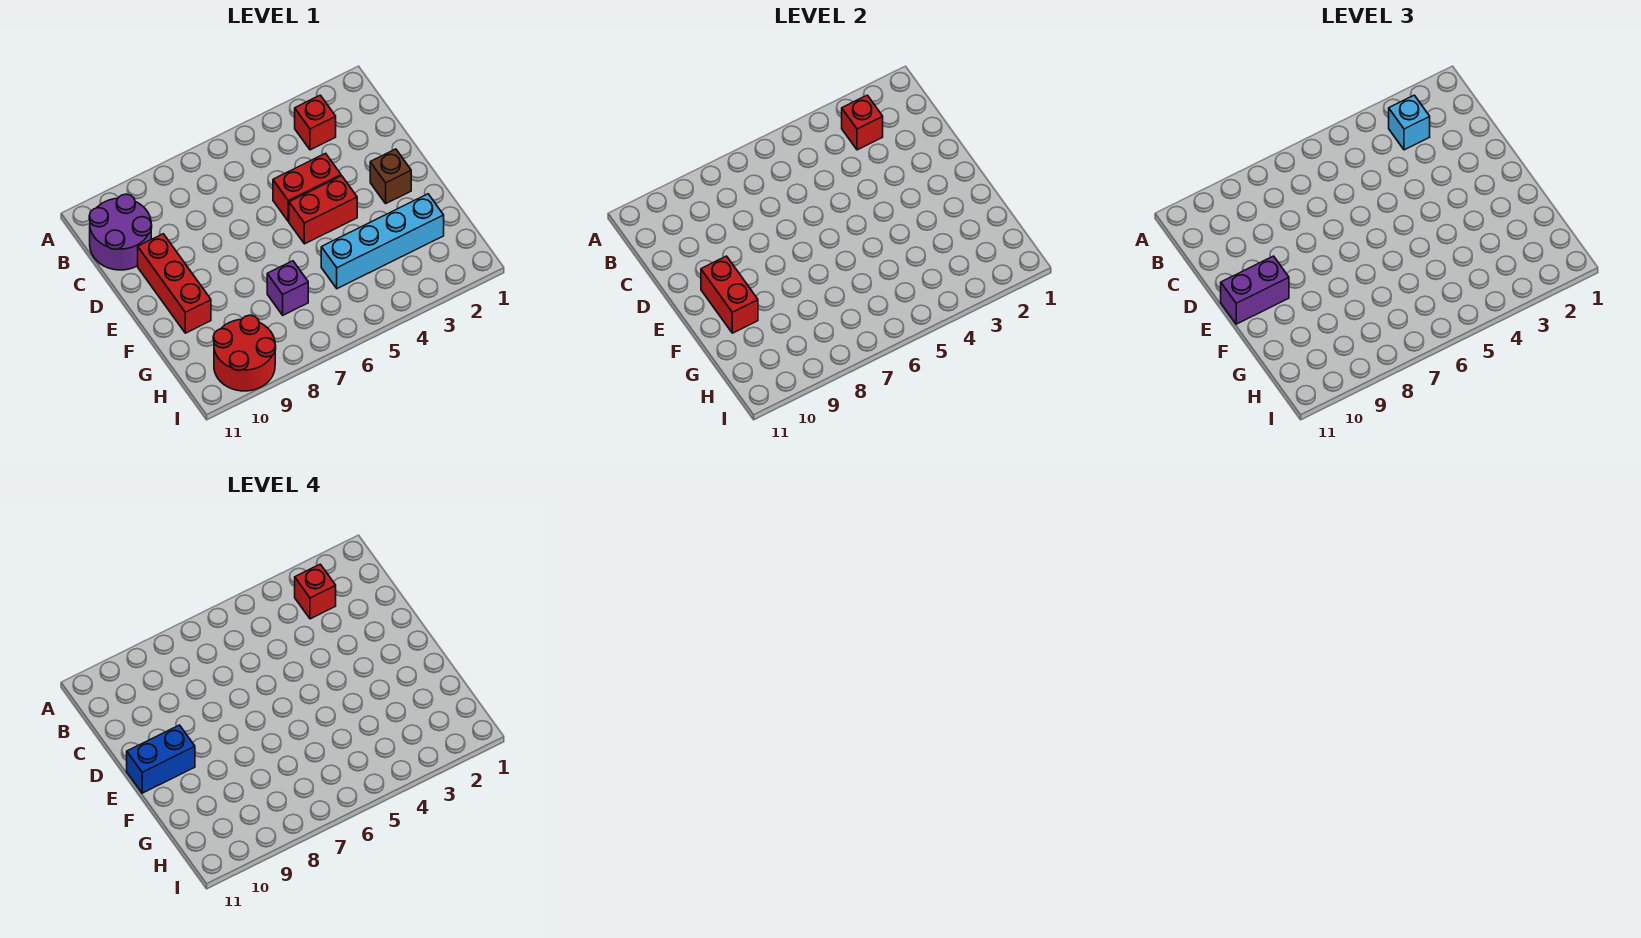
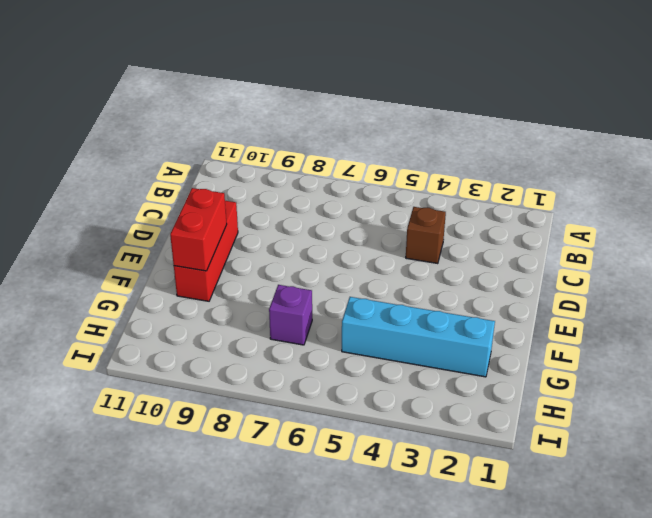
brown 1x1 brick [406,207,446,264] -> brown 1x1 brick moved to [370,149,411,203]
none -> red 1x1 brick [295,95,336,150]
none -> purple 2x2 round brick [89,194,152,270]
none -> red 1x2 brick [273,153,341,221]

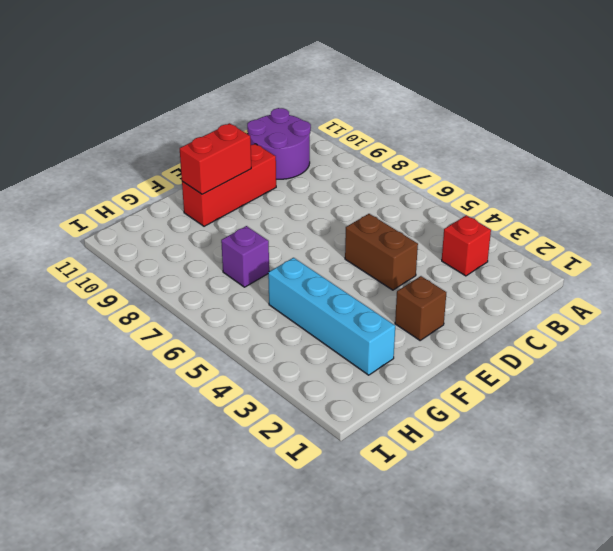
brown 1x2 brick [345,214,418,290] -> red 1x2 brick [273,153,341,221]
none -> red 1x2 brick [289,176,357,244]
none -> red 2x2 round brick [213,315,276,391]
none -> red 1x1 brick [842,95,883,150]

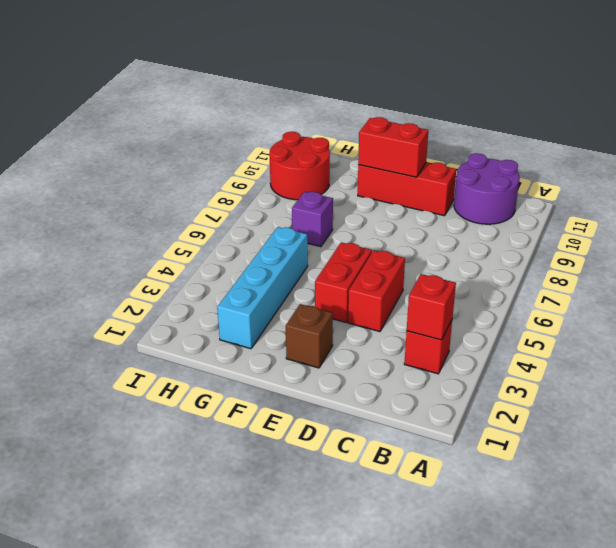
none -> cyan 1x1 brick [1389,95,1430,150]
none -> purple 1x2 brick [1221,256,1289,324]
none -> red 1x1 brick [295,564,336,619]

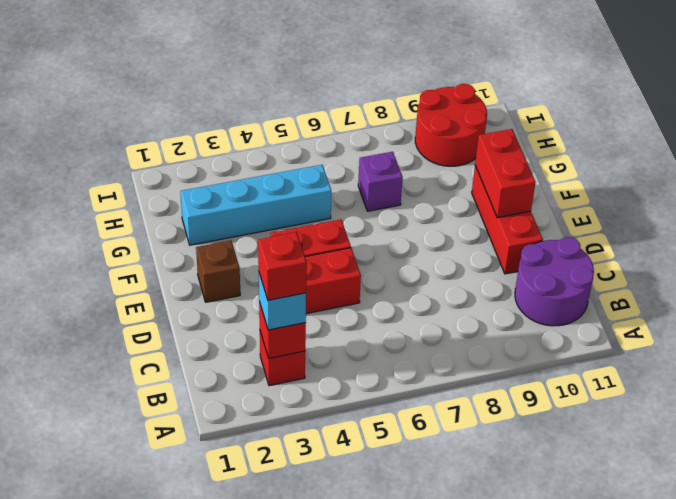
none -> purple 1x2 brick [1221,256,1289,324]
none -> blue 1x2 brick [127,725,195,793]

